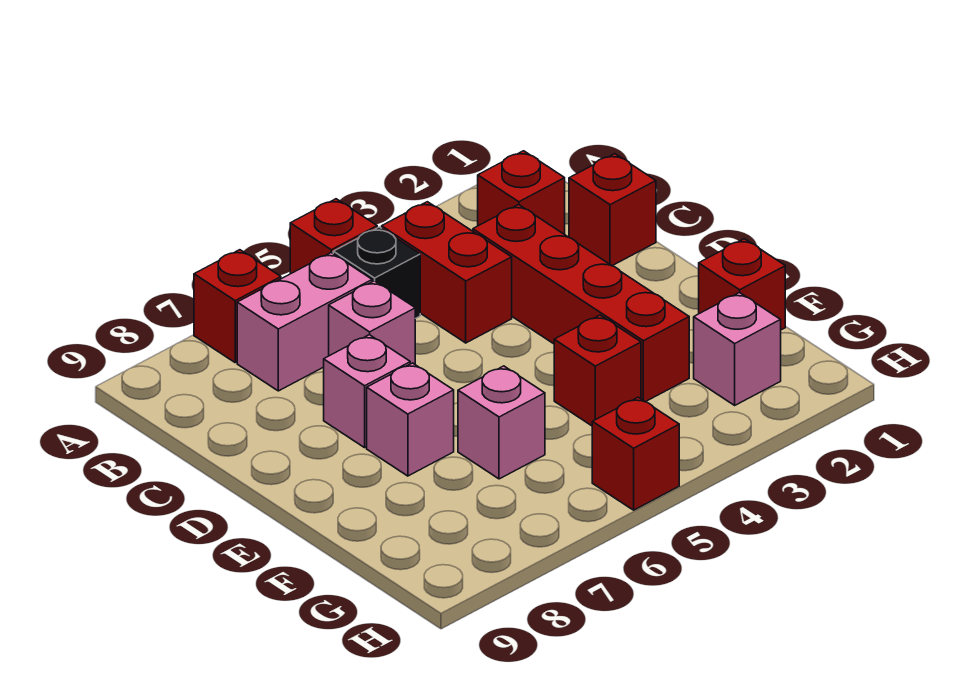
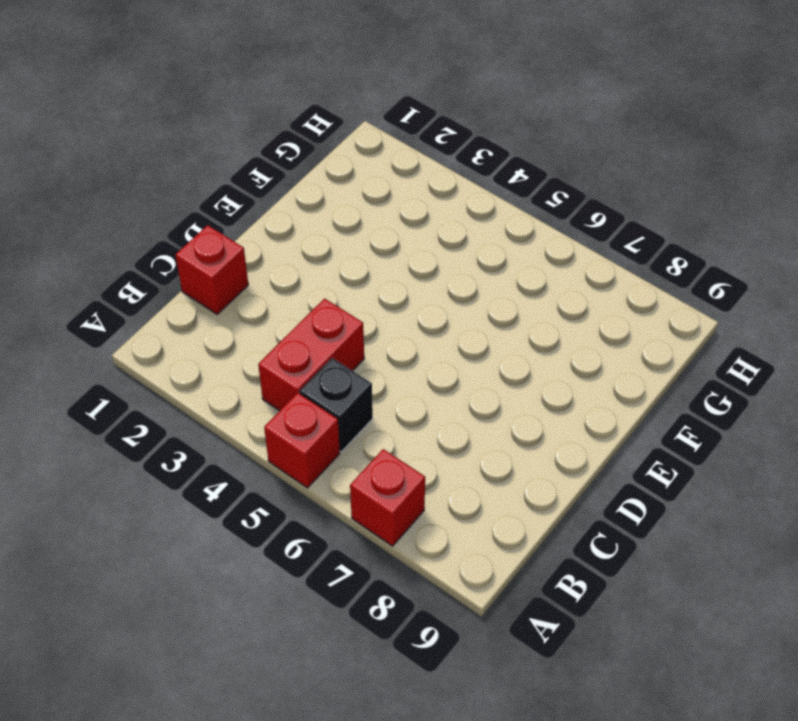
none -> red 1x1 brick [478,151,565,234]
none -> pink 1x2 brick [237,253,372,391]
none -> red 1x4 brick [473,205,689,402]

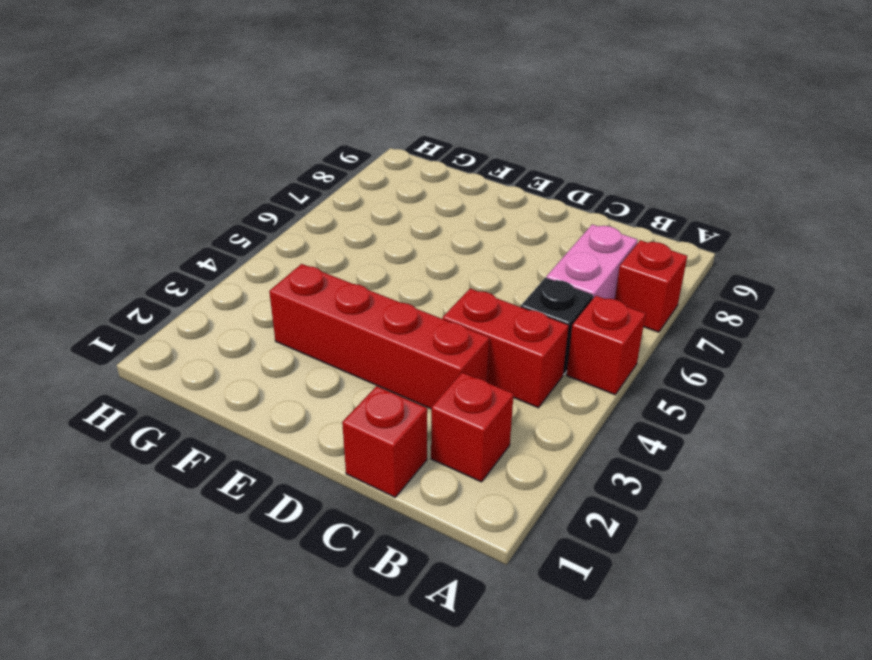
none -> pink 1x1 brick [329,281,415,364]
none -> pink 1x1 brick [324,335,410,448]
none -> pink 1x1 brick [367,363,454,476]

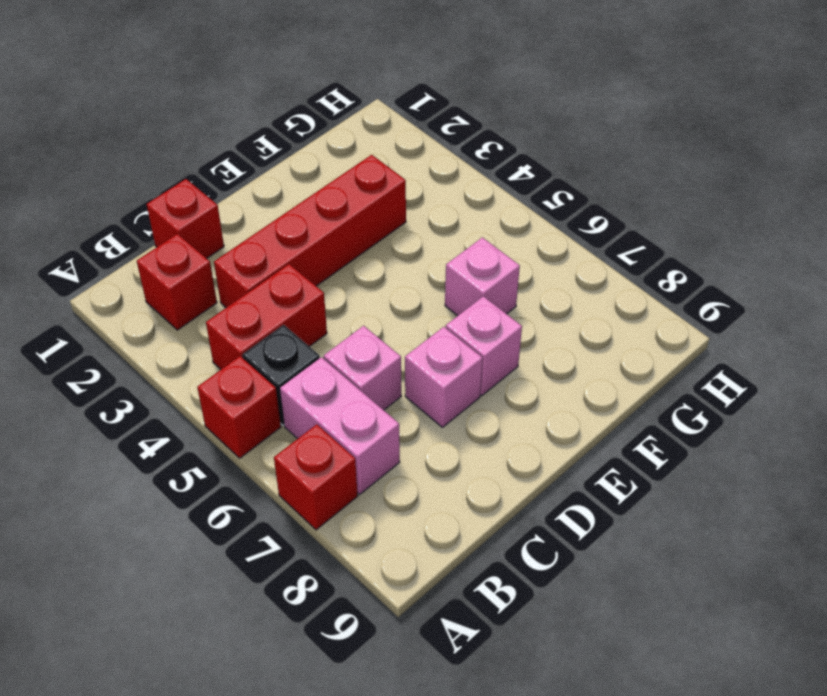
none -> red 1x1 brick [699,239,785,330]
none -> red 1x1 brick [554,315,641,426]
none -> pink 1x1 brick [694,293,781,405]

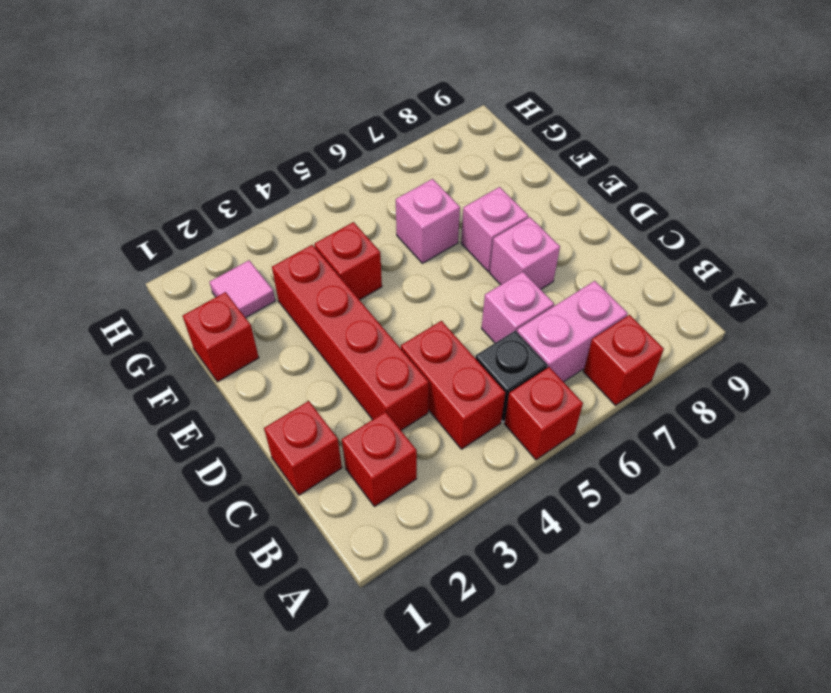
pink 1x1 tile [210,260,275,318] -> pink 1x1 brick [694,293,781,405]
none -> red 1x1 brick [592,397,679,510]

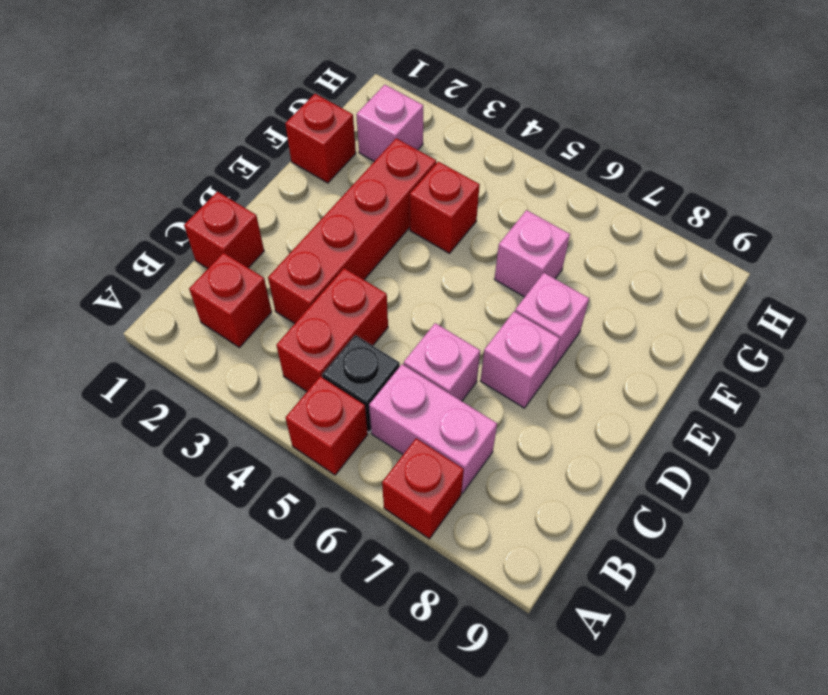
none -> red 1x1 brick [592,397,679,510]

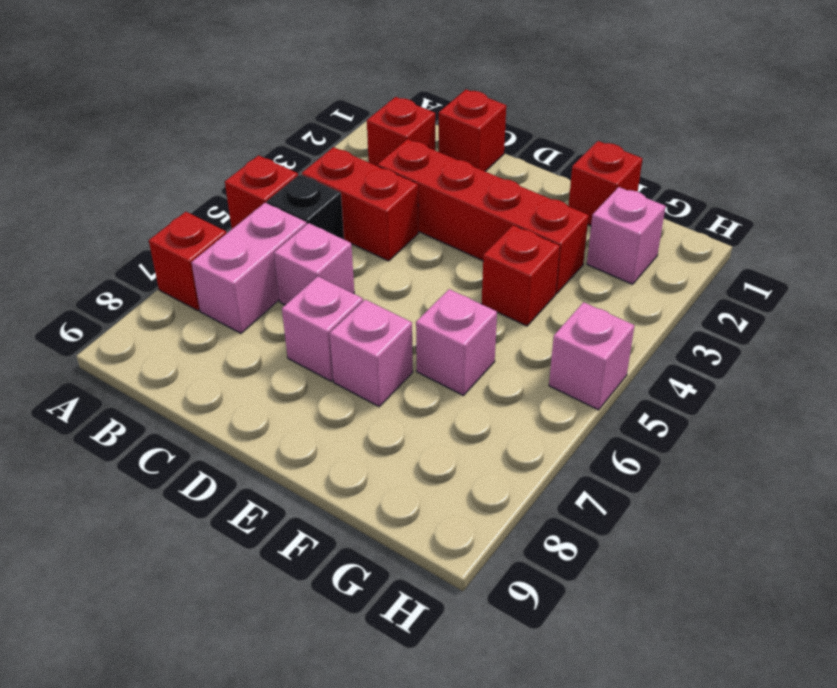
pink 1x1 brick [549,302,635,410] -> red 1x1 brick [592,397,679,510]

